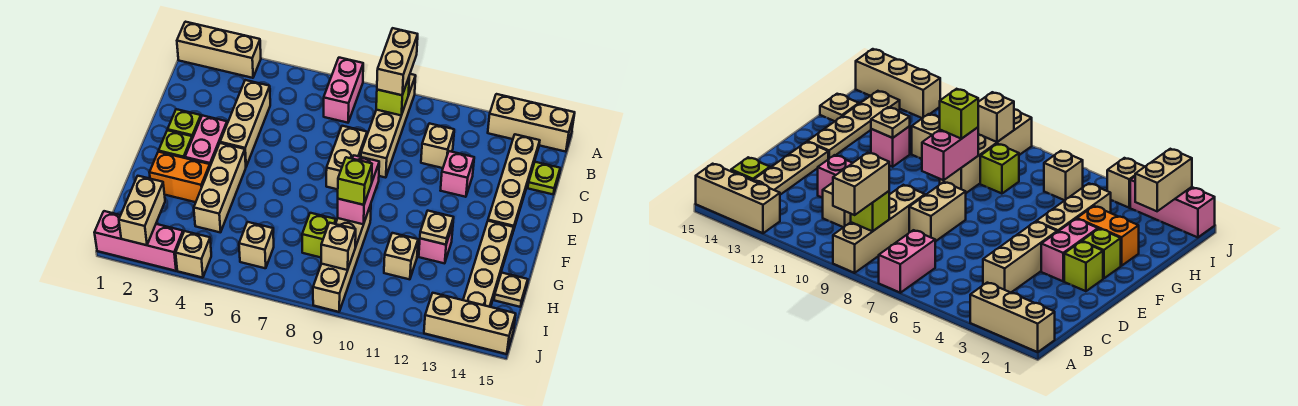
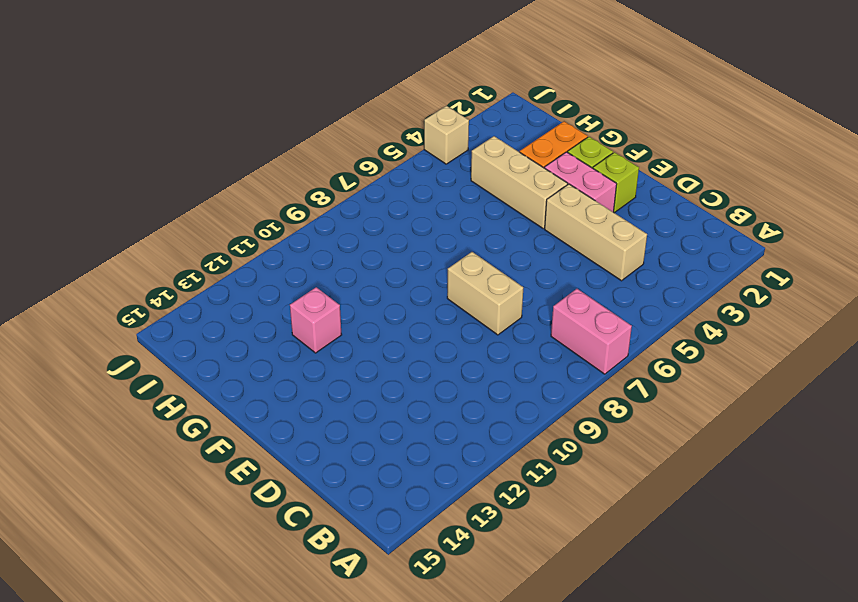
none -> tan 1x3 brick [177,22,261,78]
none -> tan 1x4 brick [361,74,416,178]
none -> tan 1x3 brick [488,94,575,152]
none -> tan 1x4 plate [488,134,540,231]

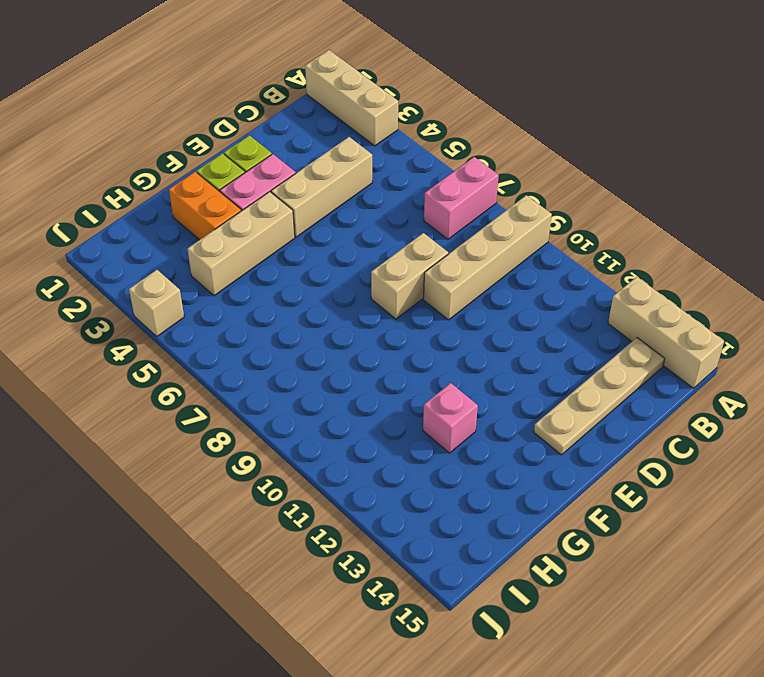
none -> tan 1x1 brick [421,123,454,168]
none -> lime 1x1 plate [528,162,560,194]
none -> pink 1x1 brick [440,151,474,197]
none -> tan 1x4 plate [463,221,514,307]

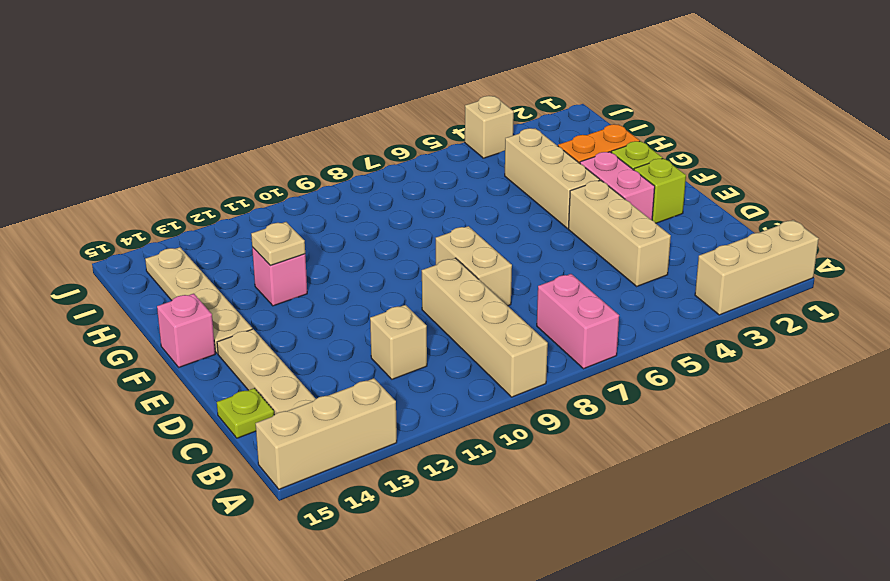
pink 1x1 brick [157,294,215,367] -> pink 1x1 brick moved to [440,151,474,197]
none -> tan 1x4 brick [313,205,371,312]
none -> lime 1x1 brick [302,213,336,257]
none -> tan 1x1 brick [384,233,418,279]
none -> tan 1x1 plate [494,273,528,307]

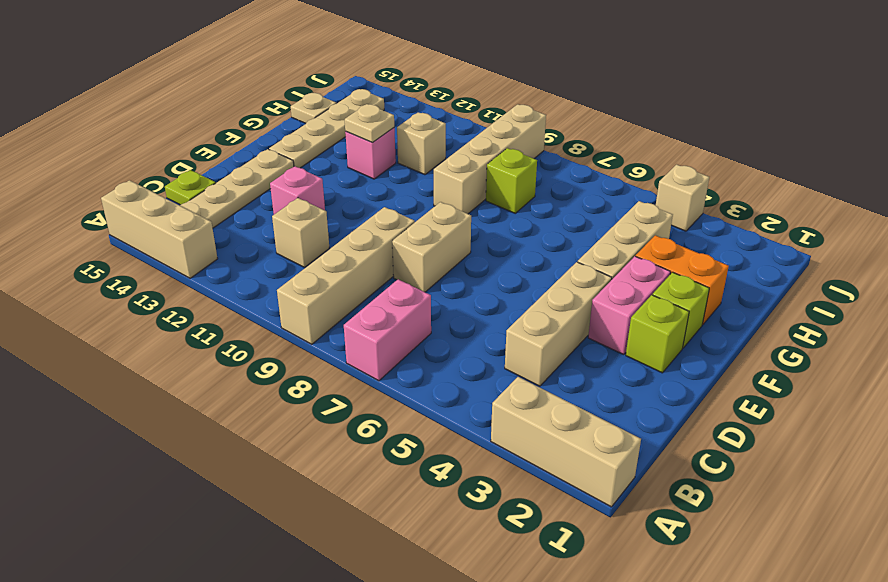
none -> tan 1x1 brick [239,222,274,268]
none -> pink 1x3 brick [94,211,183,271]
none -> tan 1x3 brick [424,293,516,354]
none -> lime 1x1 brick [376,78,409,115]

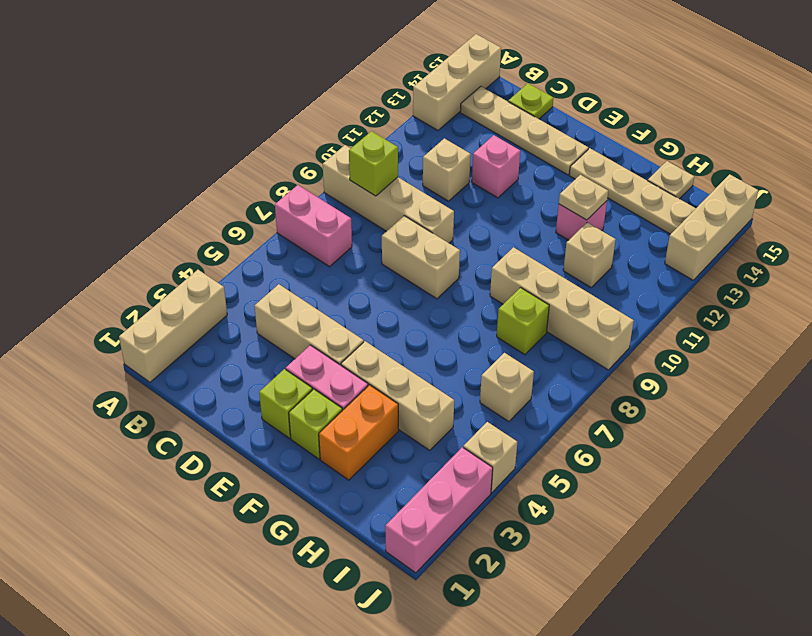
none -> pink 1x2 brick [338,155,379,224]
none -> tan 1x2 brick [119,176,165,245]
none -> tan 1x1 brick [321,223,356,270]
none -> tan 1x2 brick [377,28,418,95]

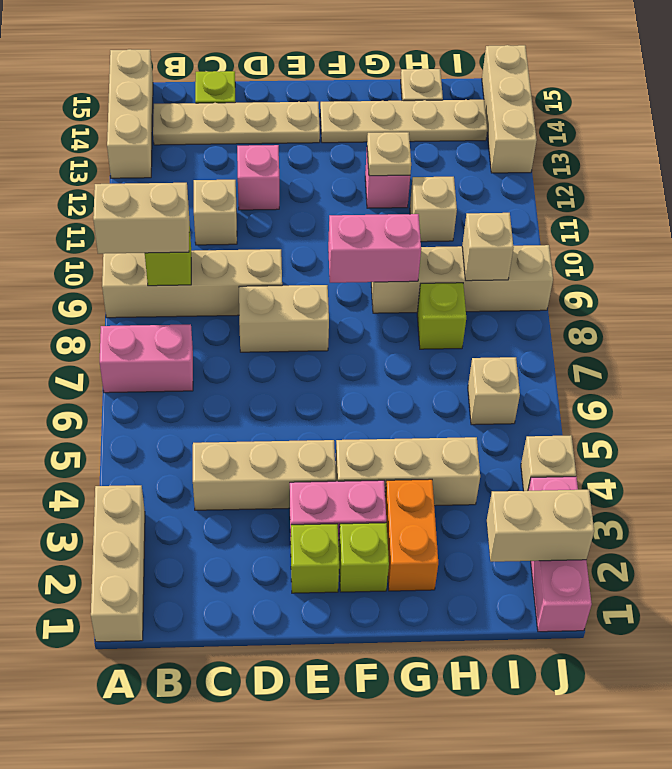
none -> lime 1x1 brick [338,157,372,205]

